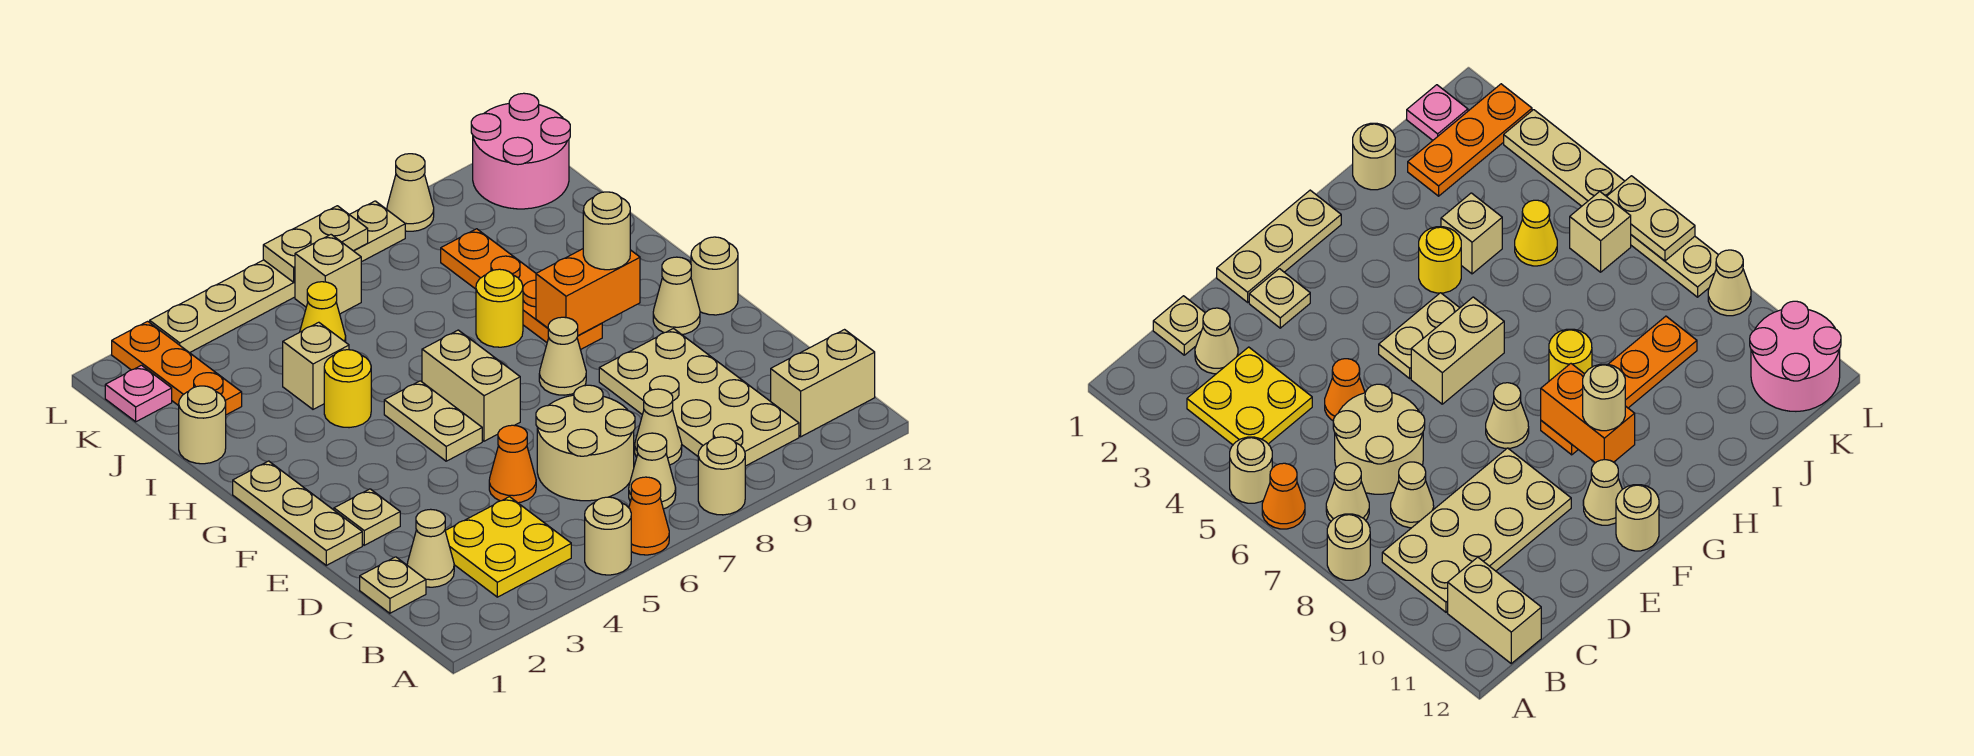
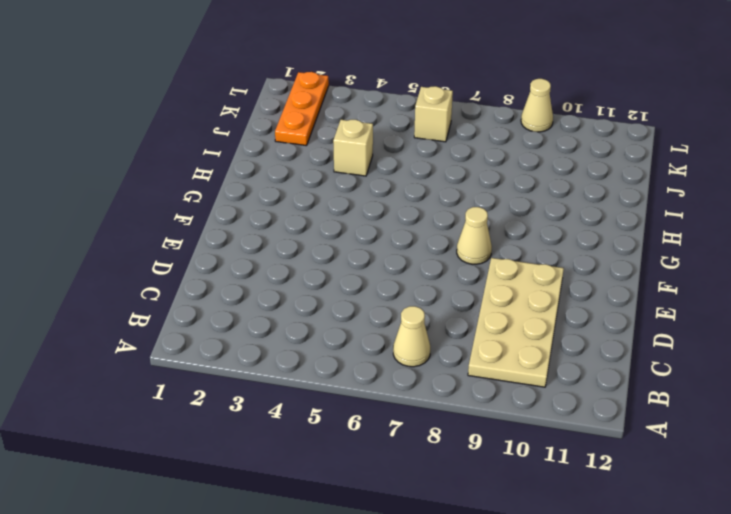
none -> tan 1x1 round brick [585,497,631,575]
none -> orange 1x1 cone [629,477,669,555]
none -> tan 1x1 round brick [698,437,745,515]
none -> yellow 2x2 plate [445,497,571,597]

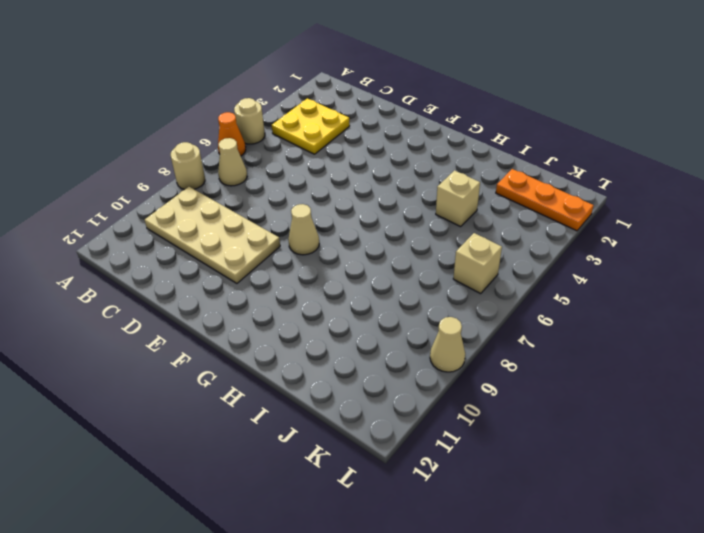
none -> tan 1x2 brick [771,330,875,437]
none -> tan 1x1 plate [360,557,426,613]
none -> tan 1x1 cone [407,509,454,587]
none -> tan 2x2 round brick [536,385,635,501]

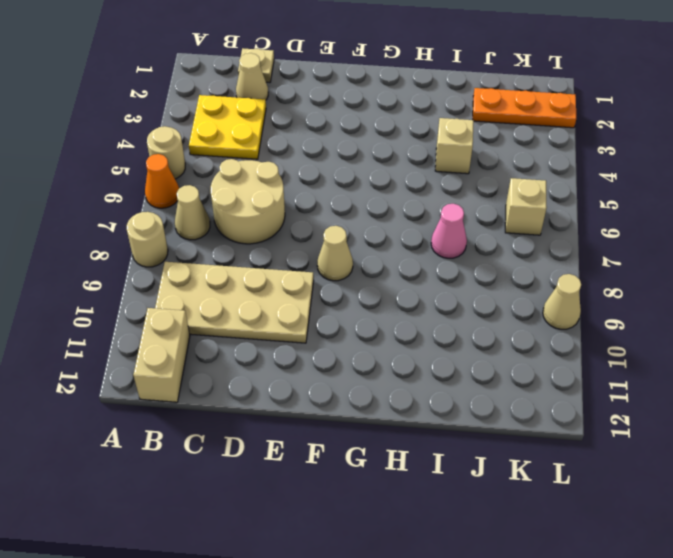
pink 1x1 cone [431,204,467,258] -> none
none -> tan 1x1 cone [635,389,682,465]
none -> orange 1x1 cone [489,425,536,503]
none -> tan 1x3 plate [233,461,362,565]
none -> tan 1x1 plate [334,489,400,545]

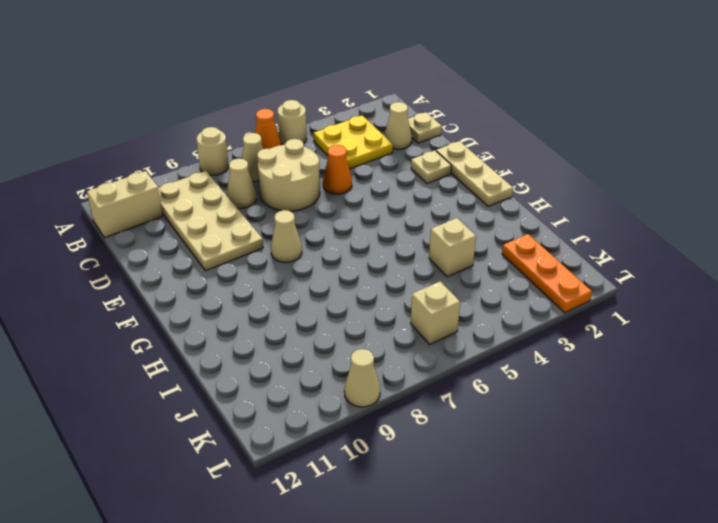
none -> tan 1x2 plate [384,381,482,461]
none -> tan 1x2 brick [422,330,520,441]
none -> tan 1x1 cone [653,257,700,334]
none -> tan 1x1 round brick [691,237,738,315]

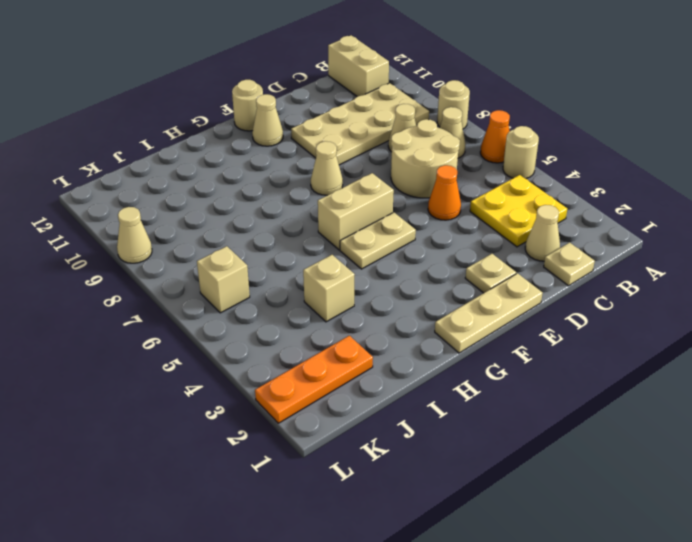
none -> orange 1x4 plate [441,229,602,350]
none -> yellow 1x1 round brick [324,350,371,428]
none -> yellow 1x1 round brick [476,269,523,347]
none -> tan 1x1 round brick [179,386,226,464]

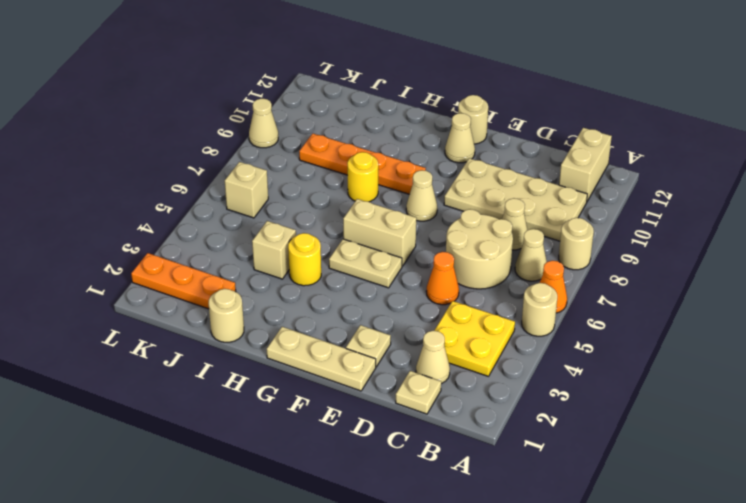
none -> yellow 1x1 cone [300,282,346,342]
none -> pink 1x1 plate [105,365,172,422]
none -> pink 2x2 round brick [471,93,570,209]
none -> tan 1x6 plate [150,201,405,353]

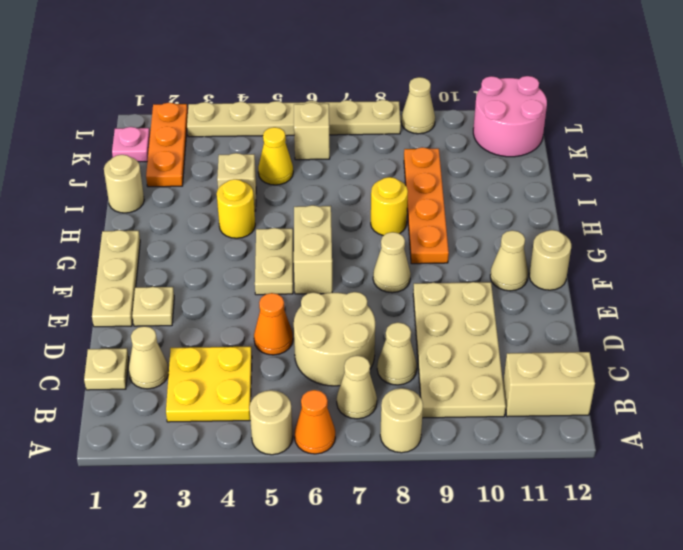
none -> orange 1x2 brick [536,249,640,335]
none -> tan 1x2 plate [263,206,368,282]
none -> tan 1x1 round brick [583,192,630,270]

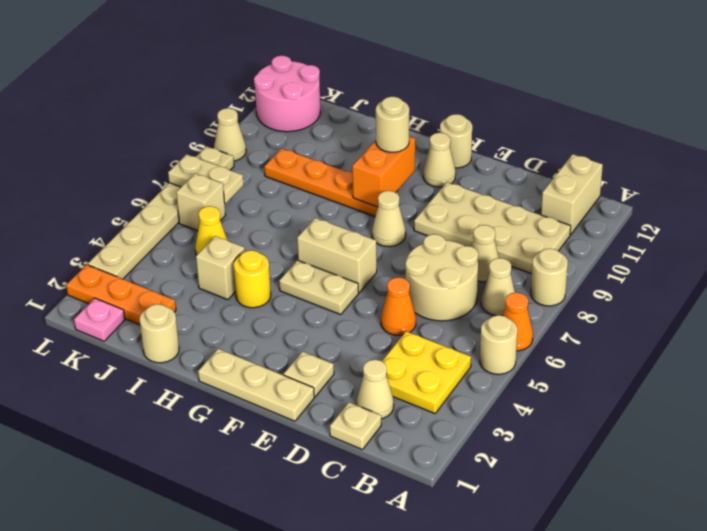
tan 1x2 plate [168,154,244,204] -> tan 1x2 plate turned to [263,206,368,282]
none -> yellow 1x1 round brick [476,269,523,347]

